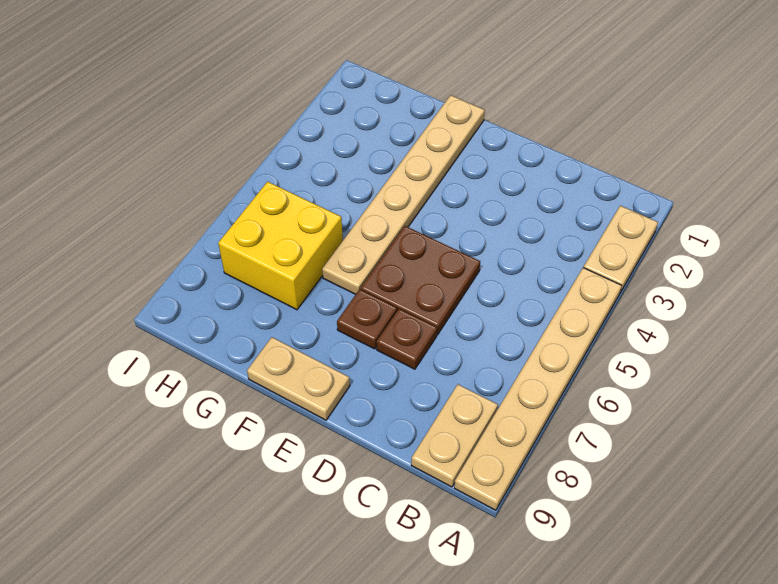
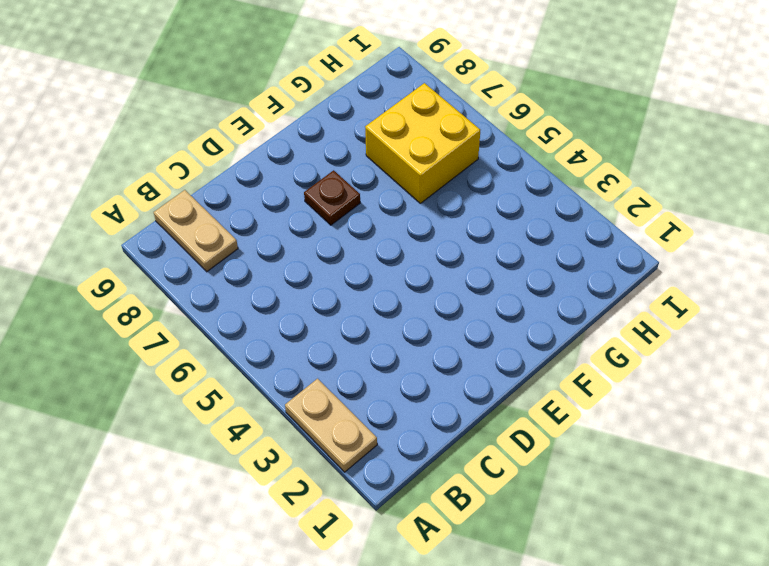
none -> tan 1x6 plate [454,268,622,510]
none -> brown 2x2 plate [361,226,480,335]

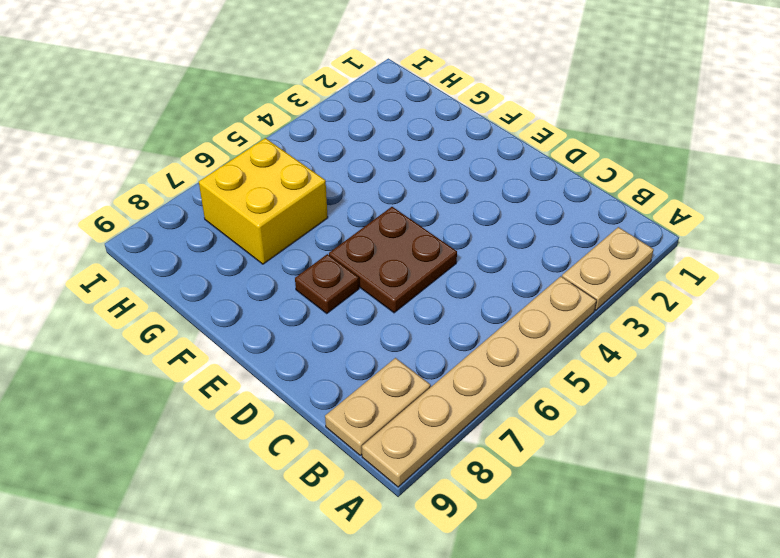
none -> brown 1x1 plate [377,309,437,369]
none -> tan 1x2 plate [247,337,350,420]

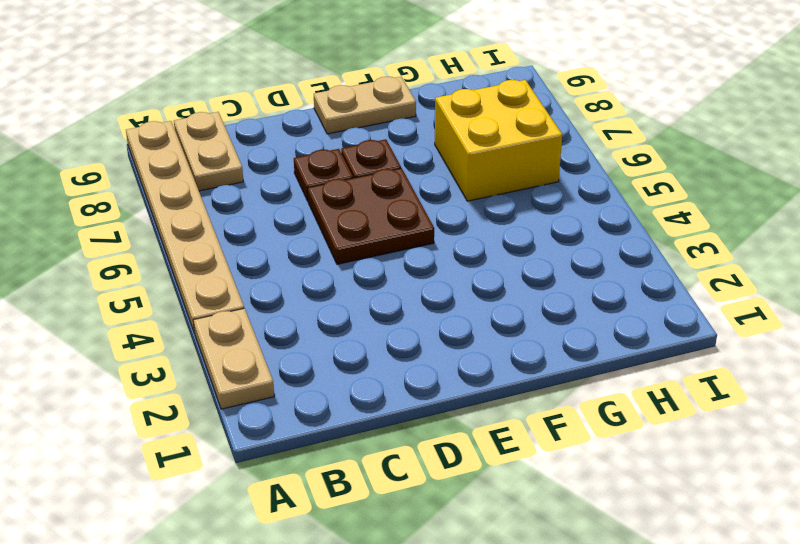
none -> tan 1x6 plate [322,95,485,294]

